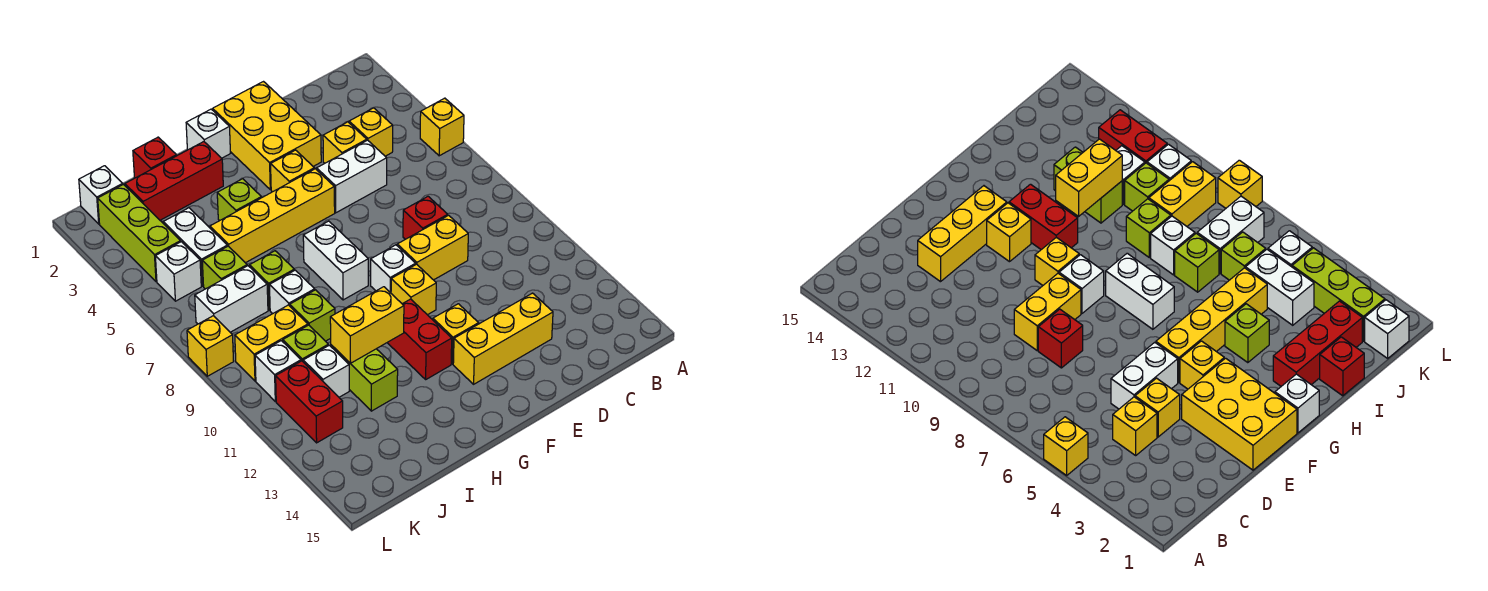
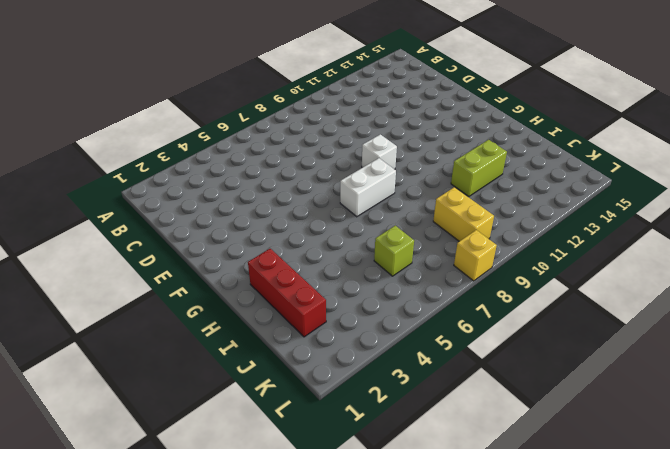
none -> yellow 1x1 brick [420,98,464,156]
none -> yellow 1x1 brick [349,108,393,156]
none -> yellow 1x1 brick [323,122,367,163]
none -> white 1x2 brick [317,140,387,213]

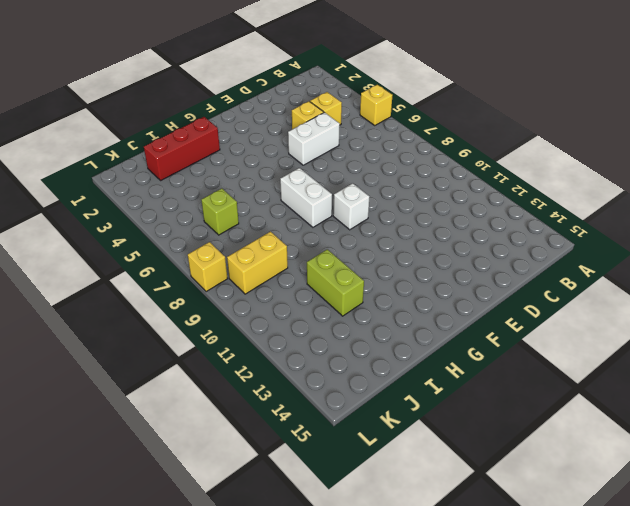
none -> red 1x1 brick [403,196,448,239]
none -> yellow 1x2 brick [397,215,468,280]
none -> yellow 1x3 brick [453,293,553,384]
none -> yellow 2x3 brick [213,82,321,190]

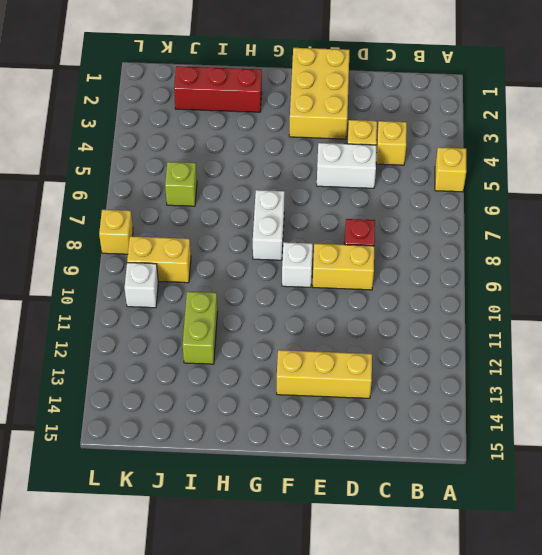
none -> yellow 1x1 brick [271,150,314,192]
none -> yellow 1x4 brick [210,169,335,263]
none -> yellow 1x1 brick [391,264,436,315]
none -> yellow 1x1 brick [433,304,479,364]

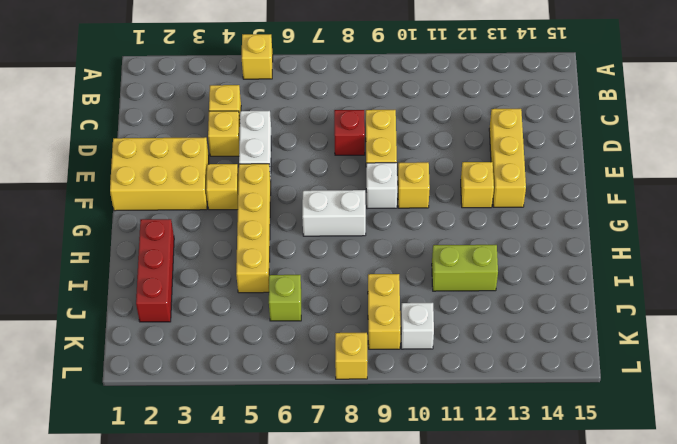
none -> white 1x1 brick [186,109,230,158]
none -> red 1x2 brick [387,299,452,379]
none -> lime 1x1 brick [217,179,261,221]
none -> red 1x1 brick [133,137,176,178]

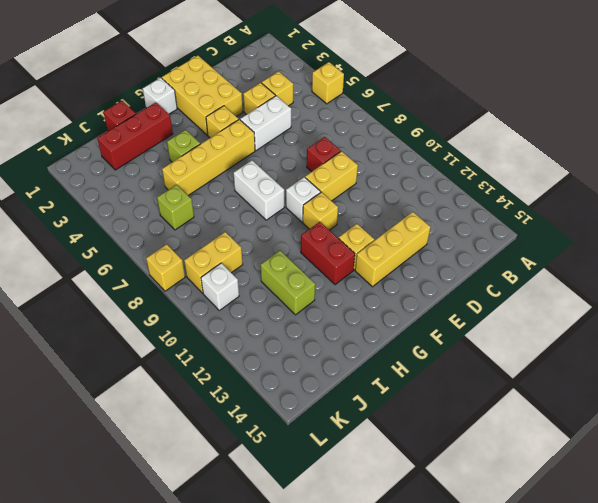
none -> lime 1x1 brick [249,251,294,310]
none -> white 1x1 brick [270,270,315,314]
none -> lime 1x1 brick [290,290,335,341]
none -> white 1x2 brick [163,208,227,286]

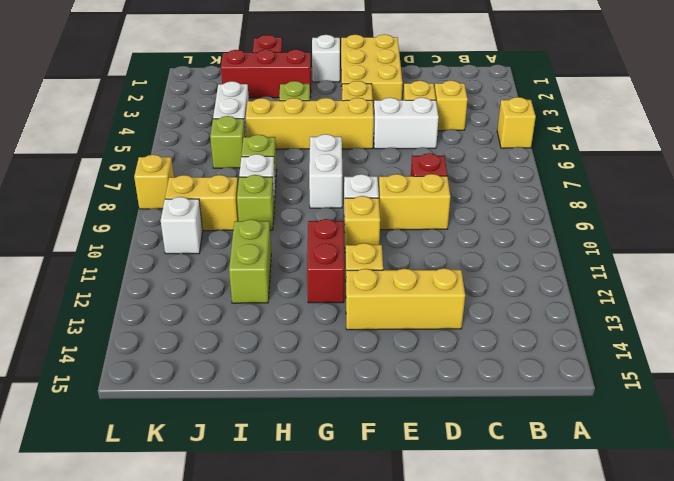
none -> white 1x2 brick [195,266,268,332]
none -> lime 1x1 brick [283,325,328,361]
none -> white 1x1 brick [303,345,349,397]
none -> white 1x1 brick [79,166,123,224]

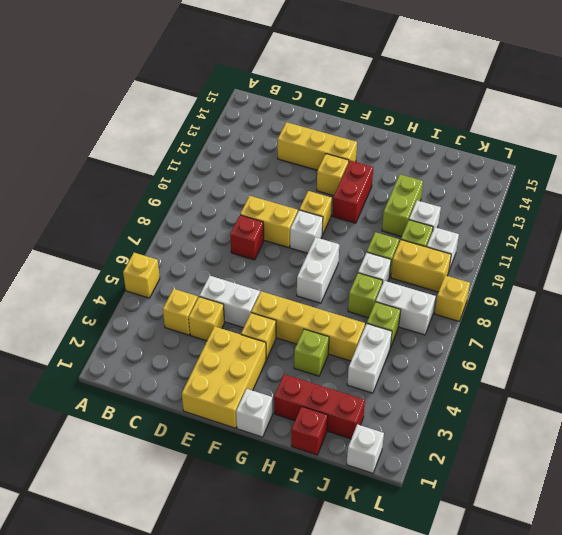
none -> lime 1x3 brick [98,184,181,282]
none -> white 1x1 brick [155,242,201,301]
none -> red 1x2 brick [276,361,343,443]
none -> yellow 1x2 brick [330,287,404,363]

